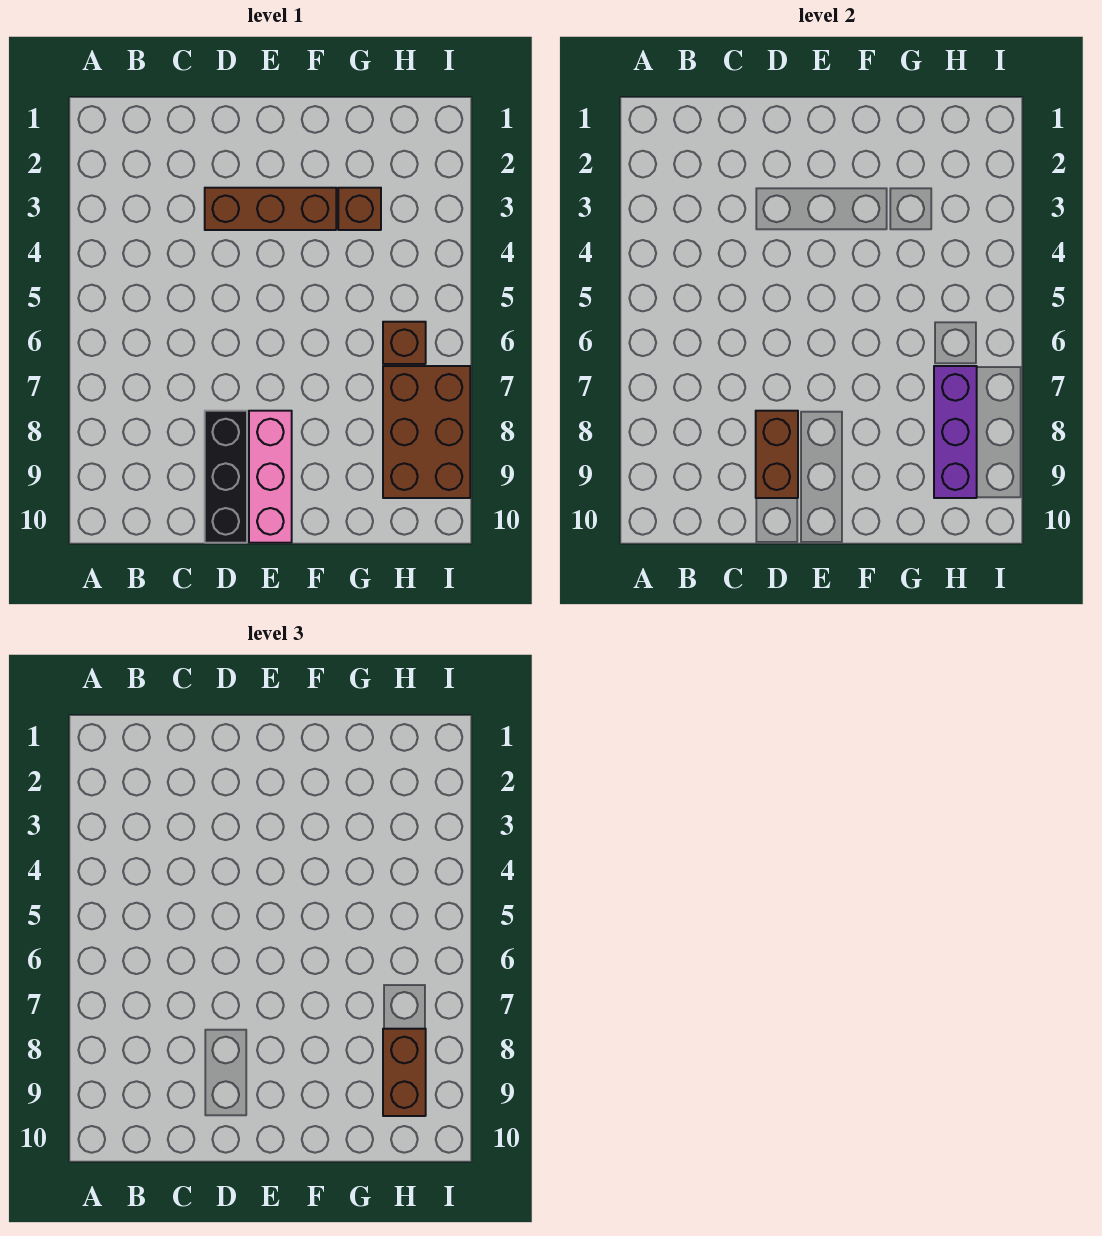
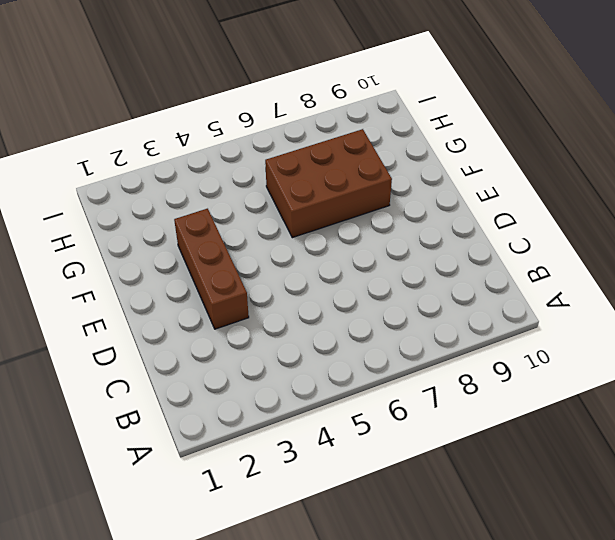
brown 2x3 brick [265,129,392,238] -> brown 2x3 brick moved to [383,366,470,498]
none -> black 1x3 brick [205,411,247,543]
none -> pink 1x3 brick [249,411,292,543]

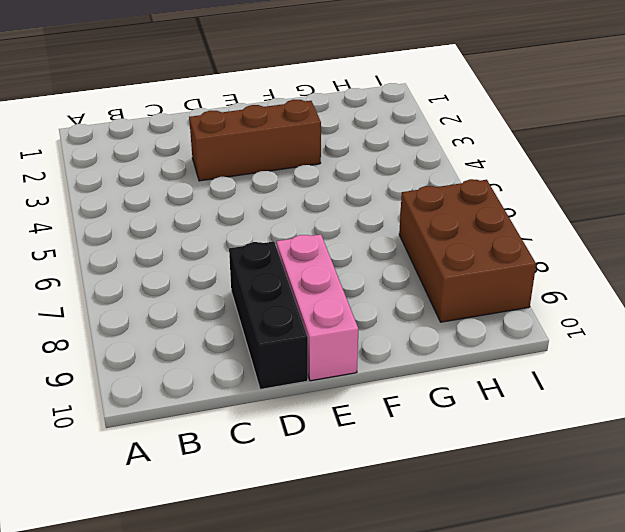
none -> brown 1x1 brick [338,188,381,230]
none -> brown 1x1 brick [383,322,426,364]

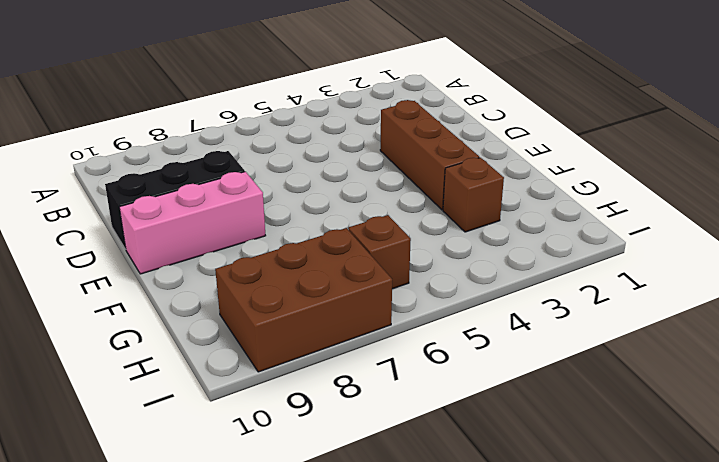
none -> brown 1x2 brick [756,411,798,498]
none -> purple 1x3 brick [934,366,977,498]

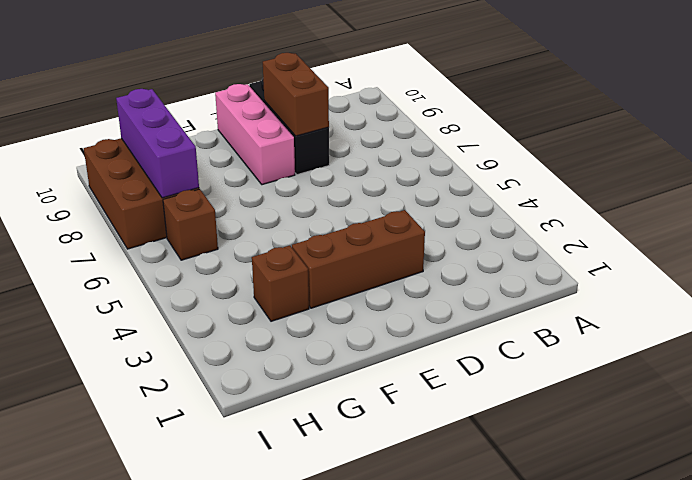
none -> brown 1x2 brick [383,1029,426,1116]

